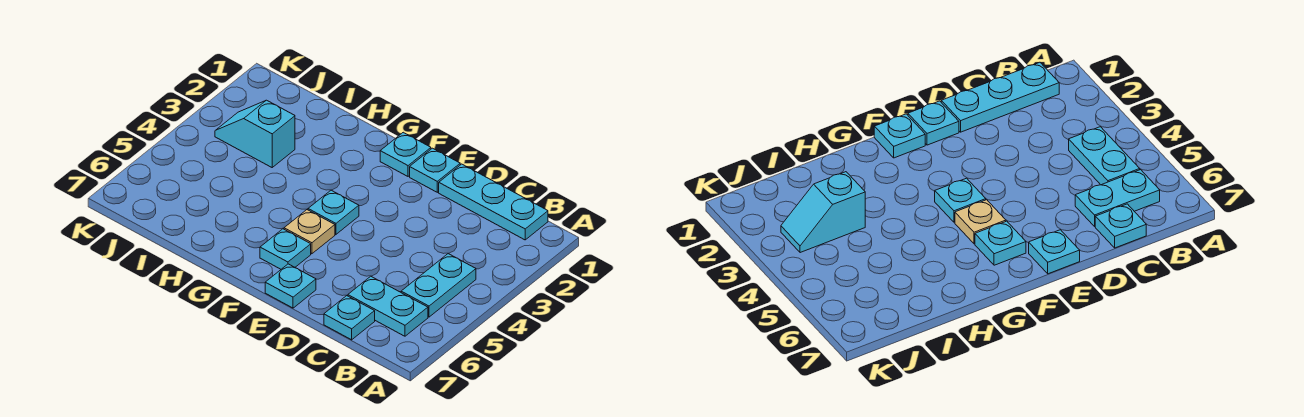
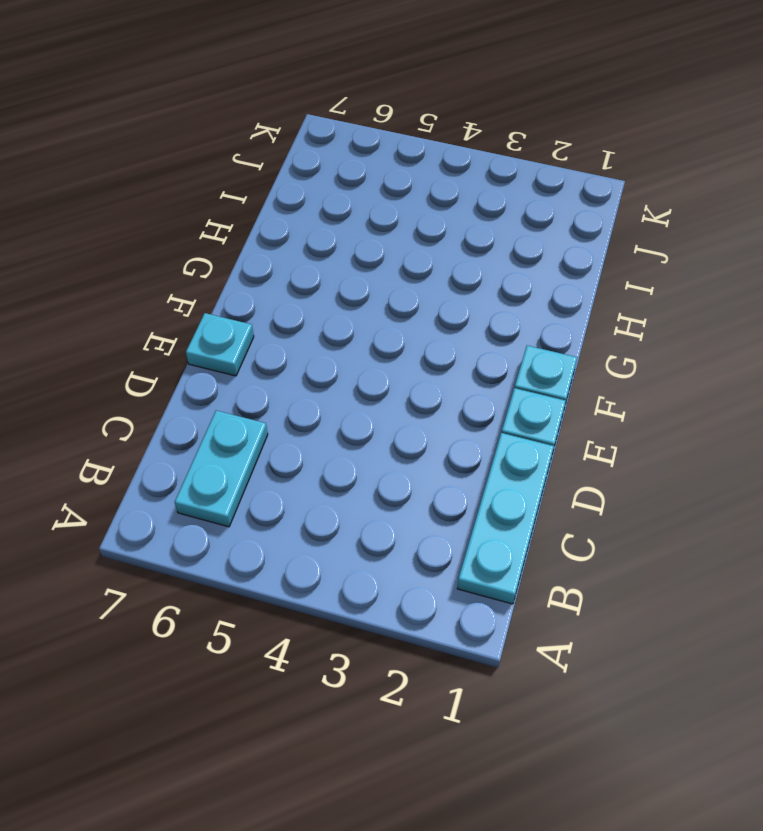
none -> cyan 1x2 plate [401,254,476,317]
none -> cyan 1x1 plate [324,296,375,340]

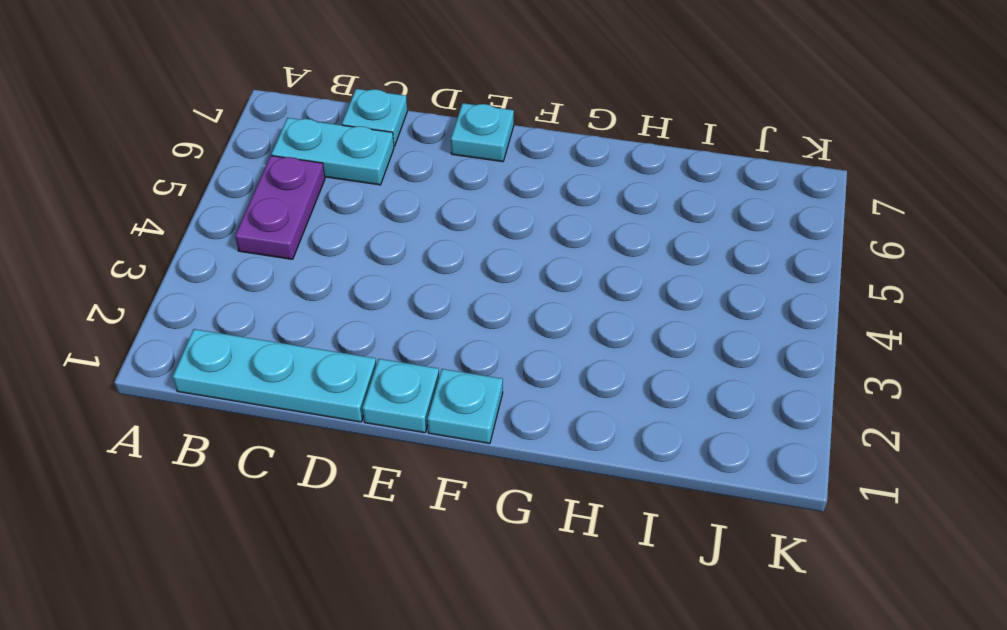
purple 1x2 plate [235,156,325,259] -> cyan 1x2 plate [401,254,476,317]
none -> cyan 1x1 plate [308,190,359,234]
none -> tan 1x1 plate [284,210,335,254]

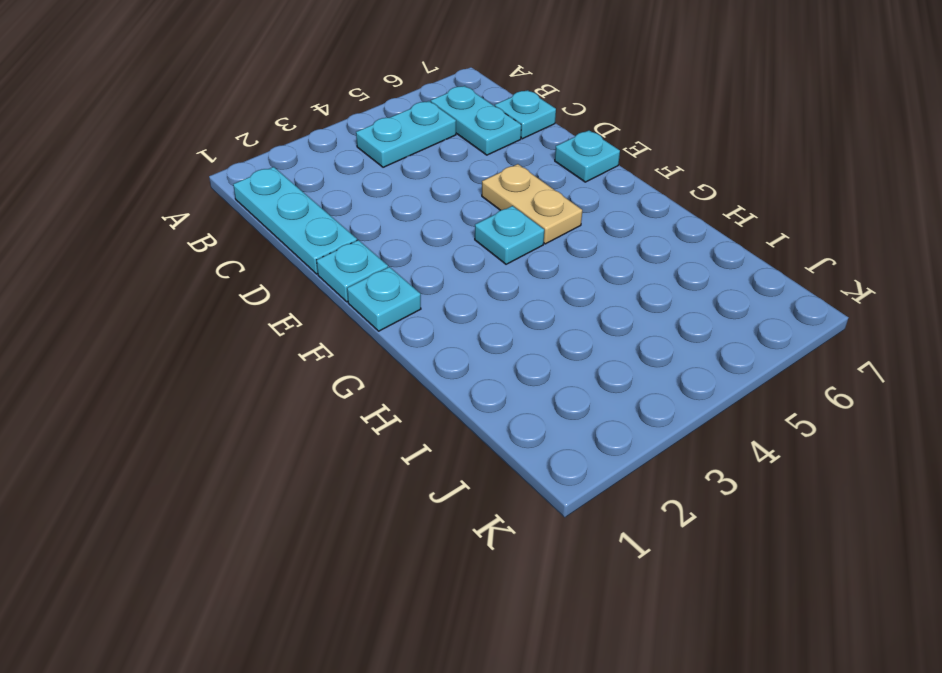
tan 1x2 plate [482,164,582,244] -> tan 1x1 plate [284,210,335,254]
none -> cyan 1x1 plate [260,229,311,269]
none -> cyan 1x2 slope [215,100,295,167]

